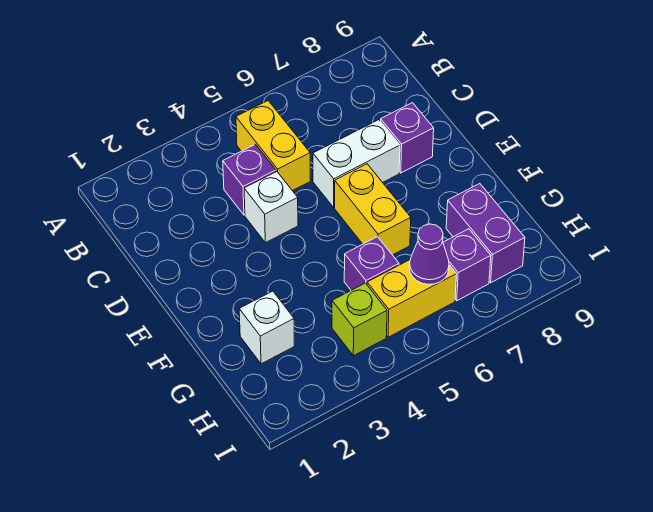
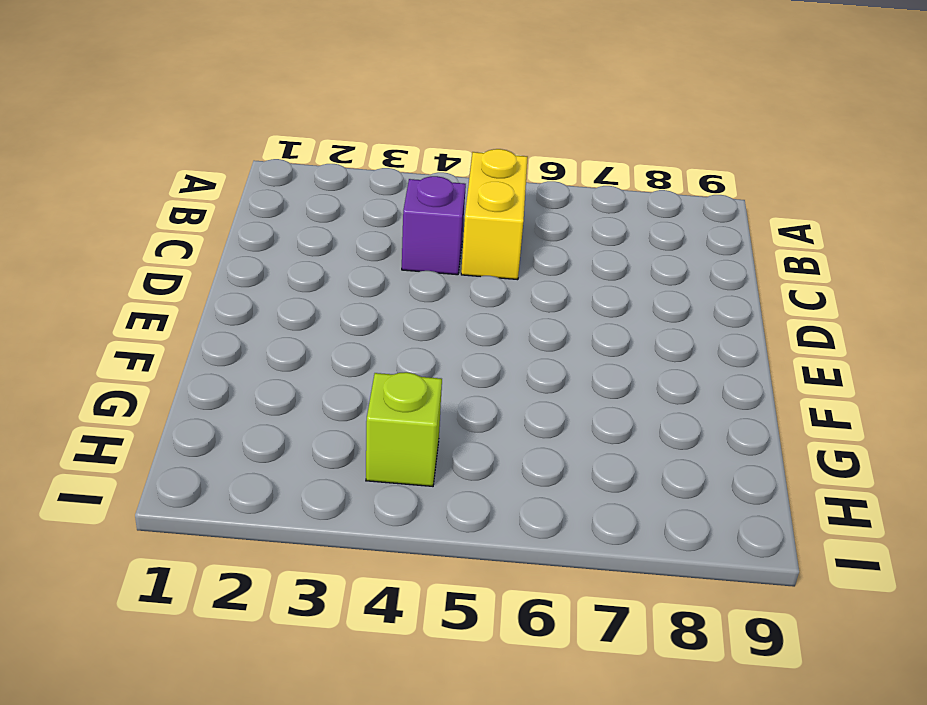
none -> white 1x1 brick [244,172,298,243]
none -> white 1x2 brick [313,120,400,207]
none -> purple 1x1 brick [381,103,434,173]

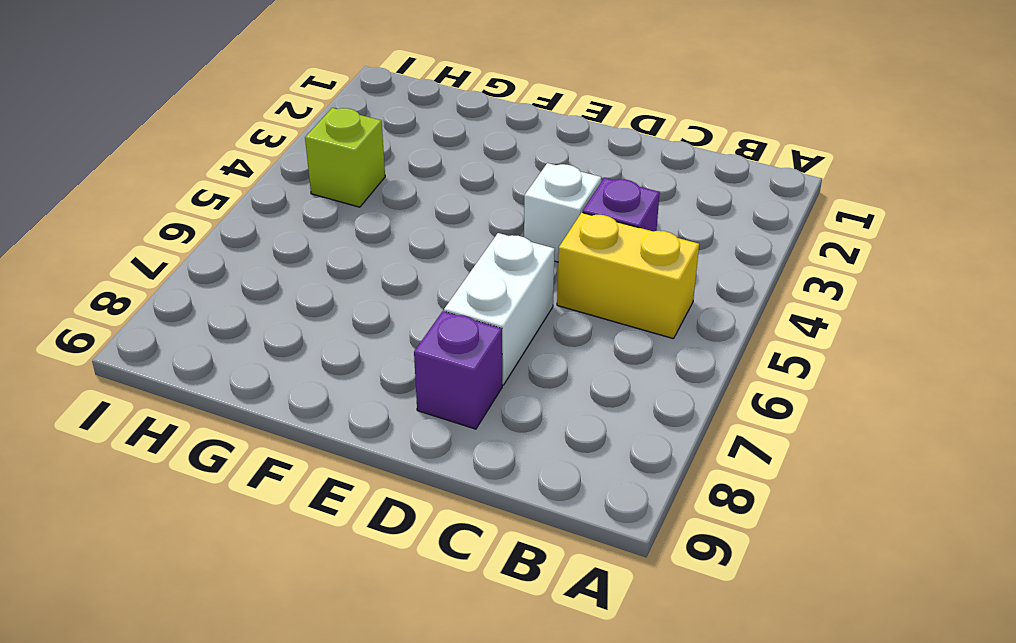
none -> yellow 1x2 brick [335,164,411,255]
none -> white 1x1 brick [239,291,295,364]
none -> purple 1x1 brick [344,237,399,290]

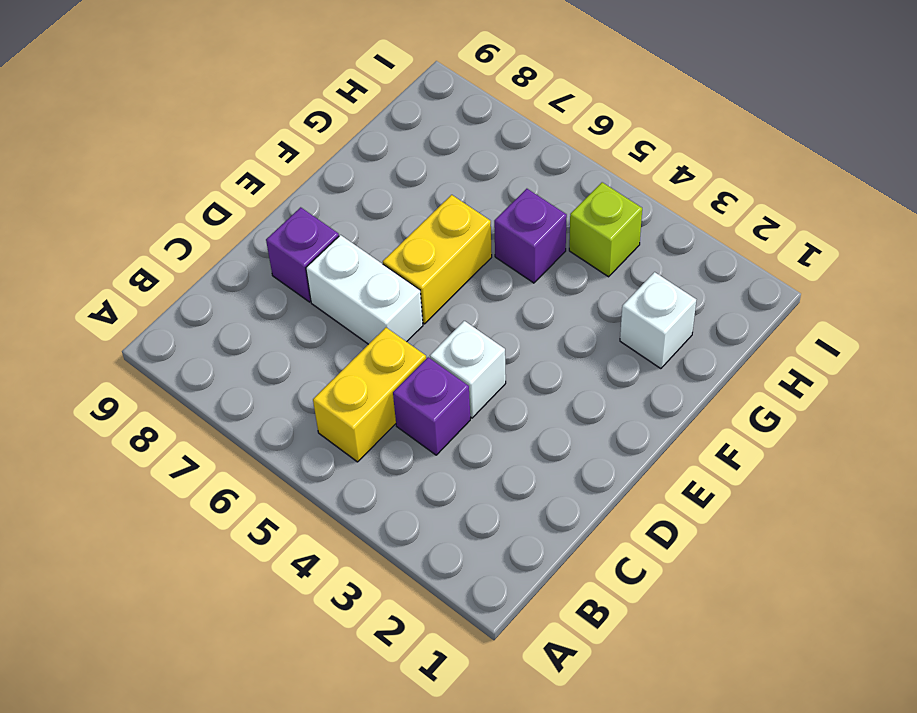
none -> purple 1x2 brick [446,184,525,283]
none -> yellow 1x2 brick [367,260,457,337]
none -> purple 1x1 brick [443,229,491,301]

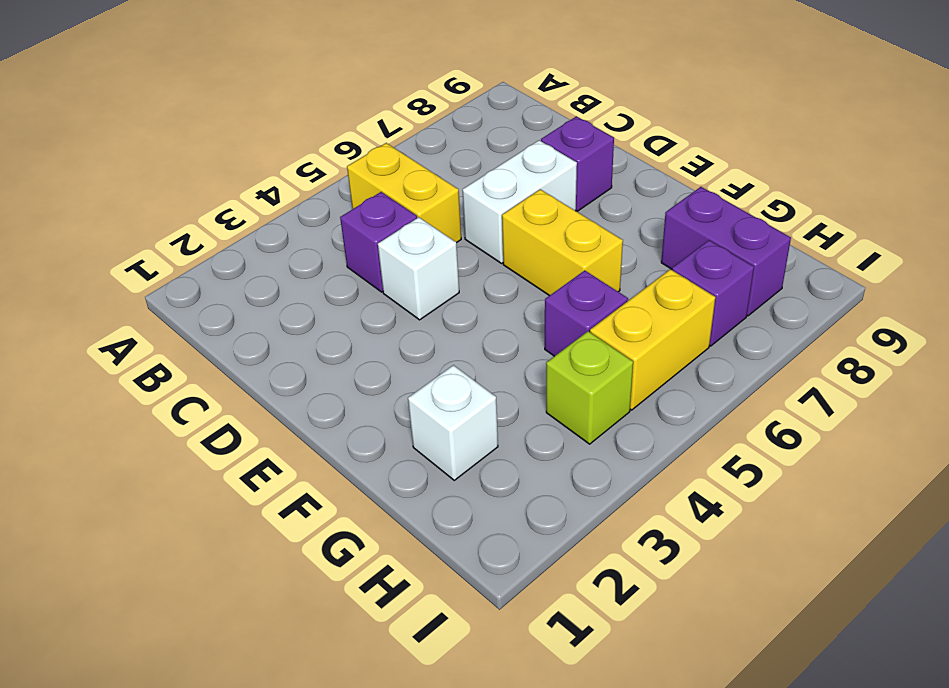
none -> purple 1x1 cone [409,224,449,284]

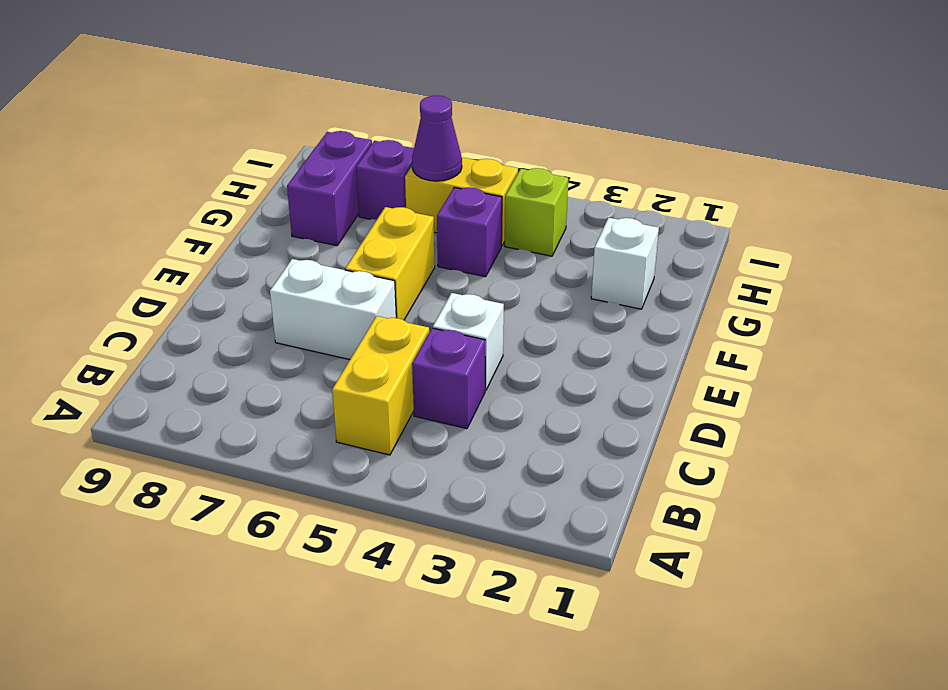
none -> purple 1x1 brick [381,103,434,173]

